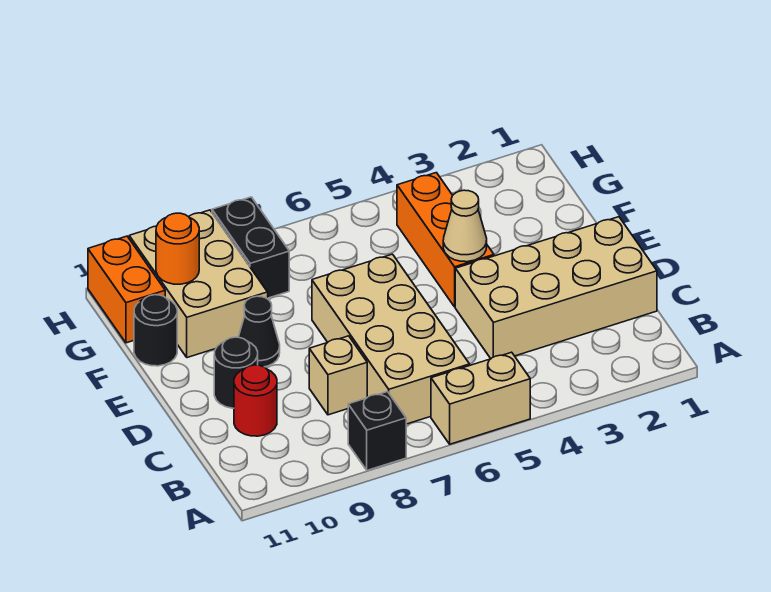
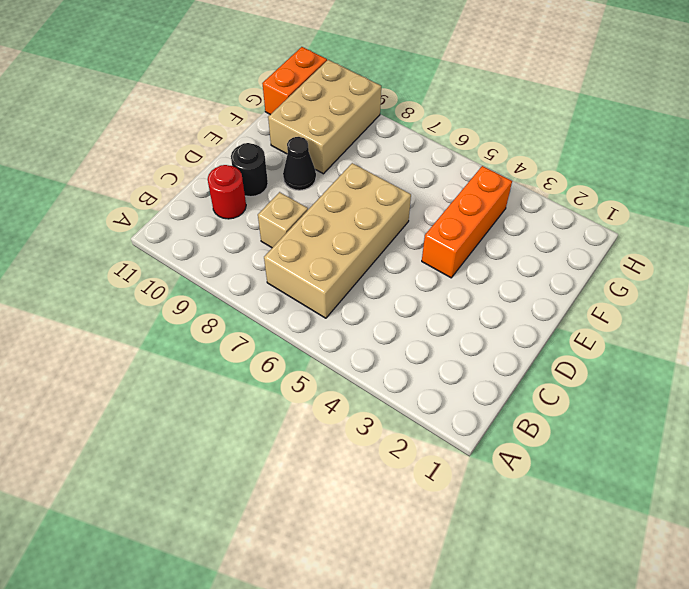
none -> tan 1x2 brick [431,352,530,444]
none -> black 1x1 brick [348,392,406,470]
none -> tan 2x4 brick [455,217,657,359]

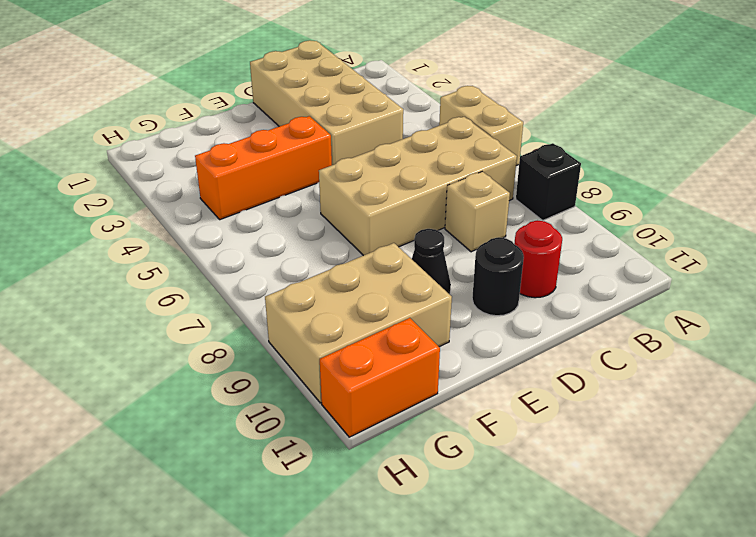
none -> black 1x1 round brick [134,295,177,366]
none -> black 1x2 brick [212,197,289,298]
none -> tan 1x1 cone [443,190,487,262]

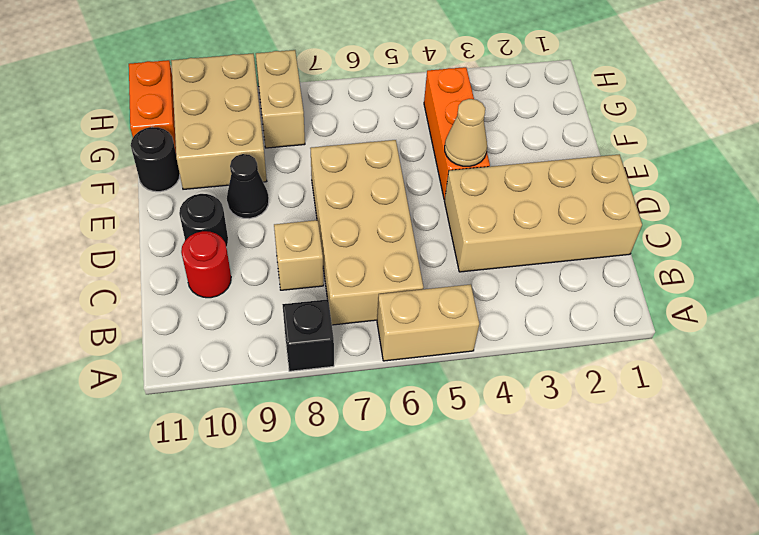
tan 1x2 brick [256,50,305,148] -> black 1x2 brick [212,197,289,298]
none -> orange 1x1 round brick [156,213,199,284]

